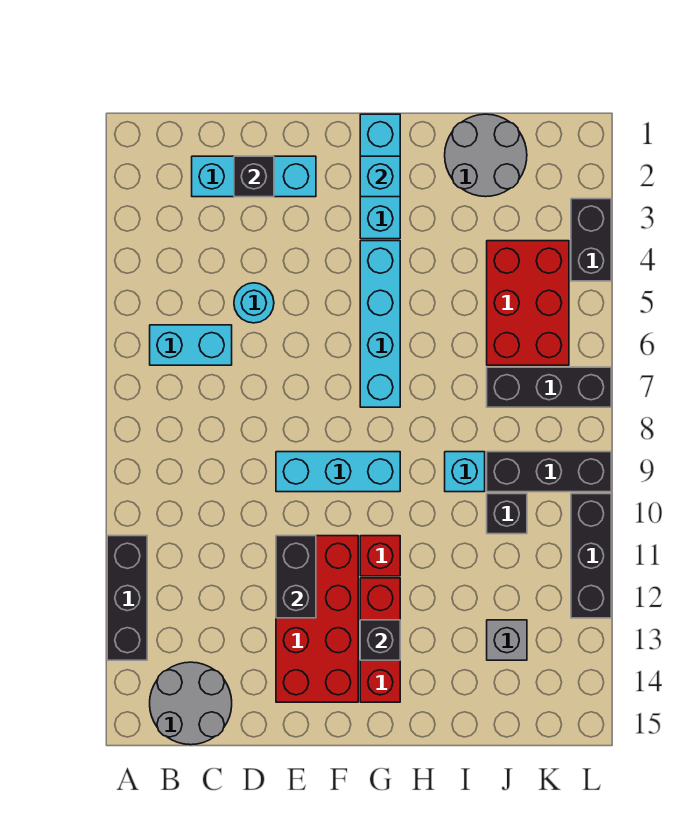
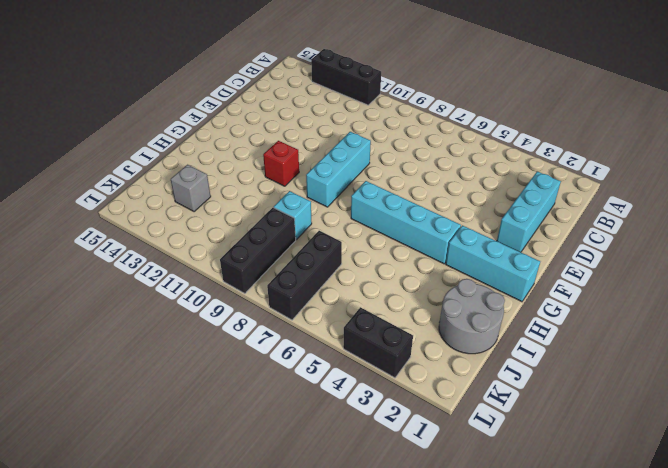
none -> cyan 1x2 brick [150,325,232,365]
none -> grey 2x2 round brick [150,662,232,745]
none -> cyan 1x1 round brick [234,283,274,323]

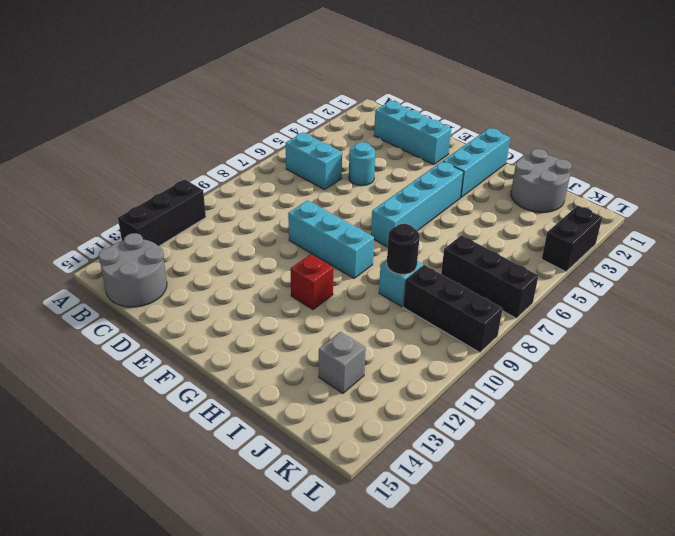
black 1x1 round brick [387,224,420,274] -> none
none -> red 2x4 brick [276,536,358,702]
none -> red 1x3 brick [360,578,400,702]
none -> red 2x3 brick [487,241,569,365]

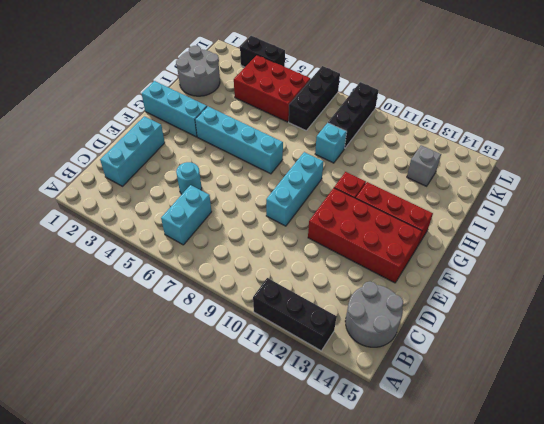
none -> black 1x1 brick [487,494,527,534]
none -> black 1x3 brick [571,494,611,618]
none -> black 1x1 brick [234,156,274,197]

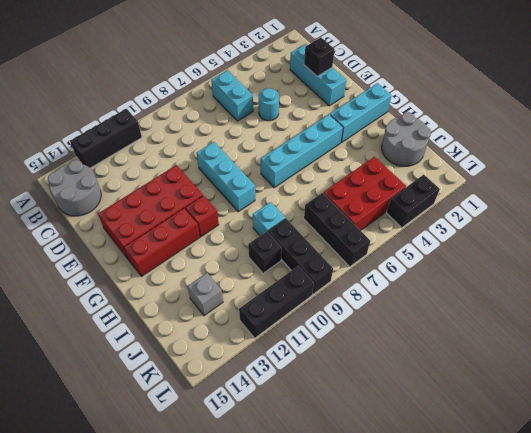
none -> black 1x2 brick [276,536,316,618]
none -> cyan 1x1 brick [360,156,400,197]
none -> black 1x1 brick [360,620,400,660]

